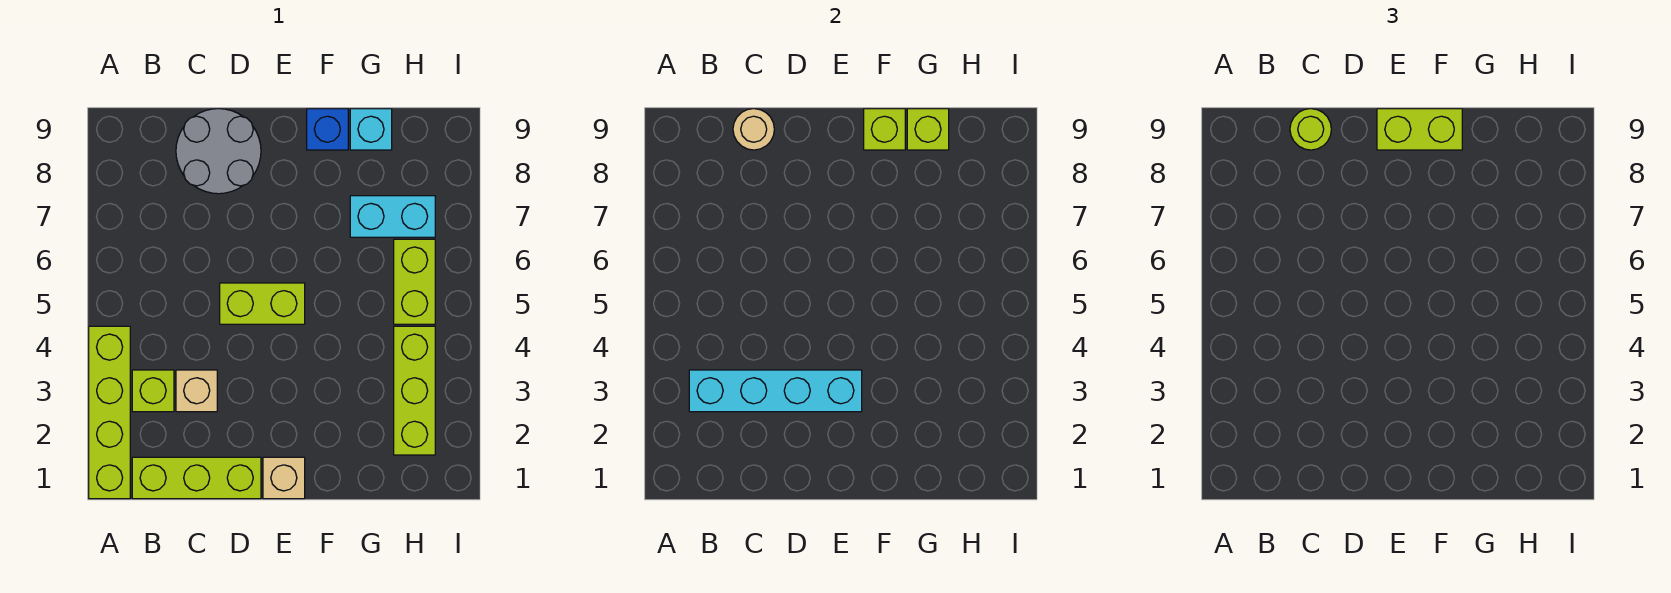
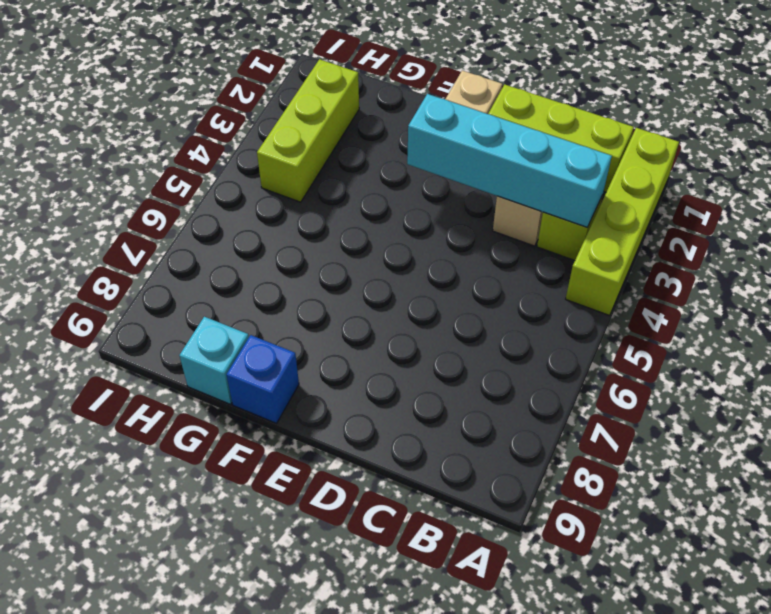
none -> grey 2x2 round brick [176,109,261,194]
none -> lime 1x2 brick [220,283,305,324]
none -> cyan 1x2 brick [350,196,435,237]

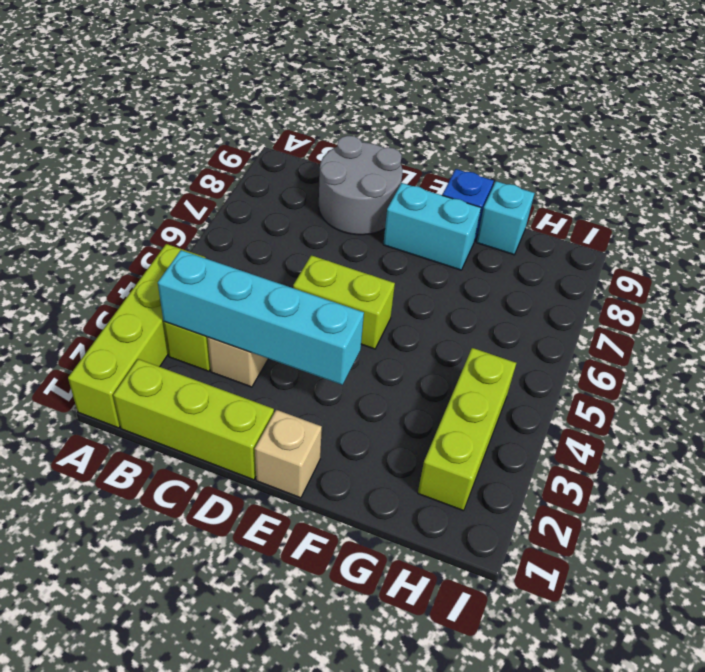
cyan 1x2 brick [383,183,481,270] -> cyan 1x2 brick moved to [350,196,435,237]
none -> lime 1x2 brick [394,239,435,324]
none -> tan 1x1 round brick [733,109,774,150]
none -> lime 1x1 brick [864,109,905,150]

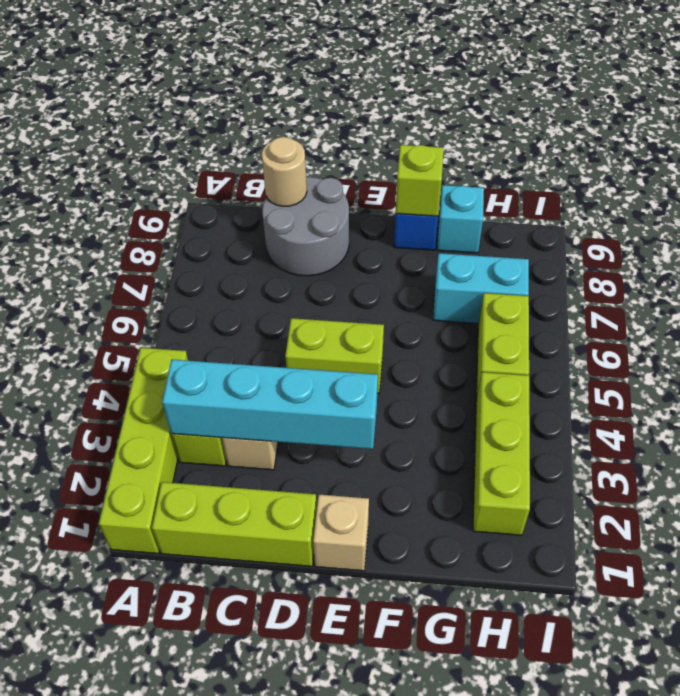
none -> lime 1x1 brick [907,109,949,150]
none -> lime 1x1 round brick [1290,109,1331,150]
none -> lime 1x2 brick [1377,109,1462,150]

